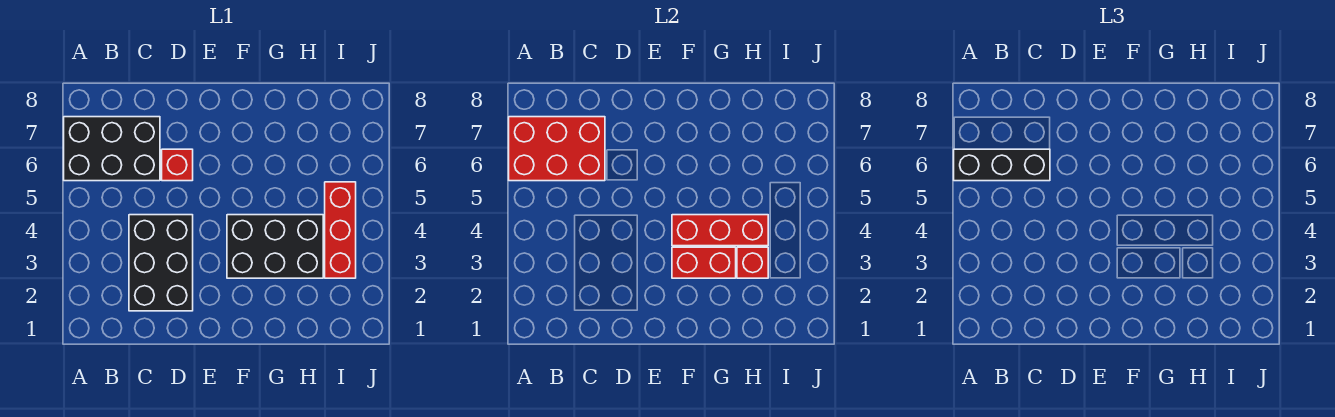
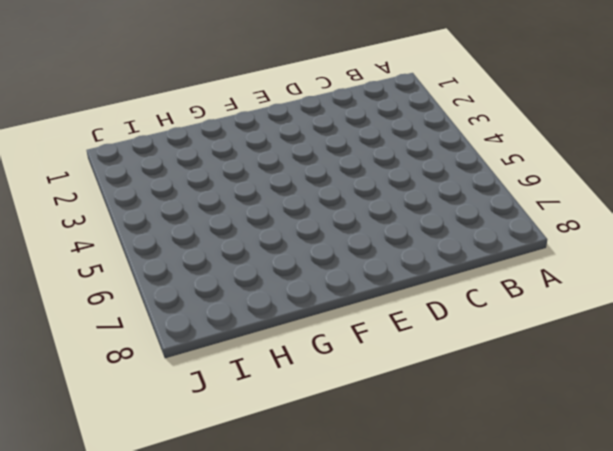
none -> black 2x3 brick [64,117,160,181]
none -> black 2x3 brick [129,215,193,311]

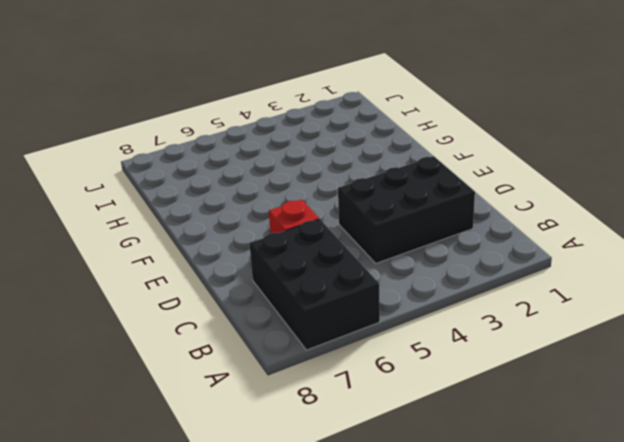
none -> black 2x3 brick [227,215,323,278]
none -> red 1x3 brick [325,182,356,278]

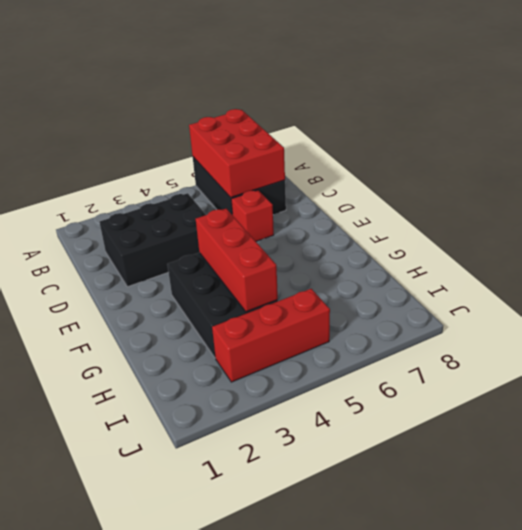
none -> red 1x2 brick [672,247,736,278]
none -> red 1x1 brick [737,247,768,278]

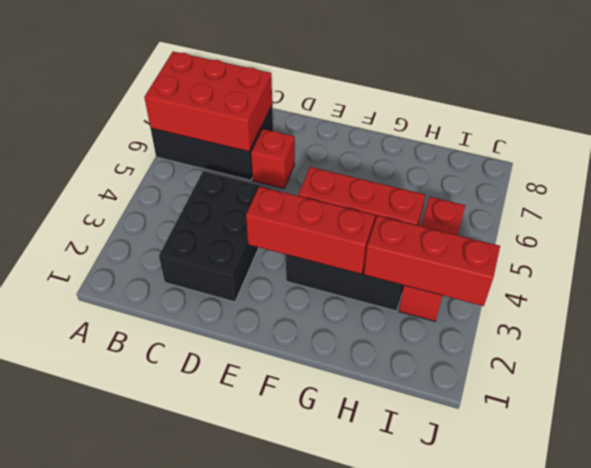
red 1x3 brick [246,186,375,274] -> red 1x2 brick [672,247,736,278]
red 1x3 brick [364,216,500,306] -> red 1x1 brick [737,247,768,278]
none -> black 1x3 brick [954,149,1050,181]

